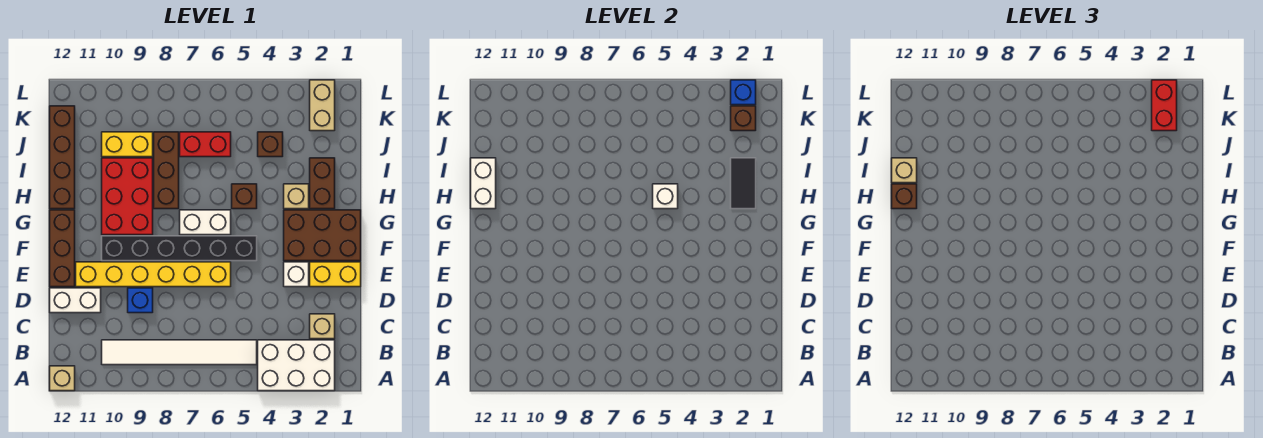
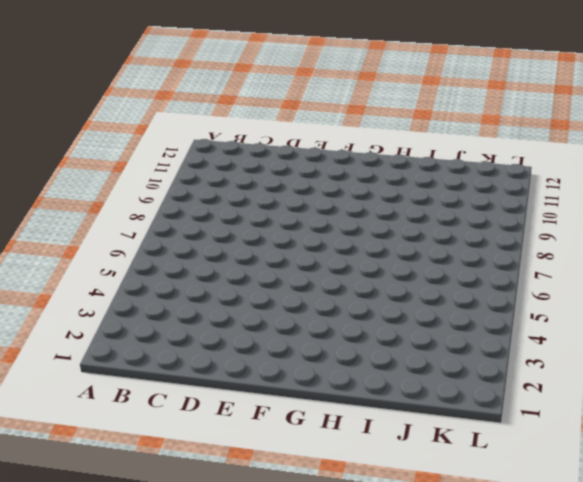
none -> white 2x3 brick [258,340,335,391]
none -> tan 1x1 brick [50,366,75,391]
none -> white 1x6 tile [102,340,257,365]
none -> tan 1x1 brick [310,314,335,339]

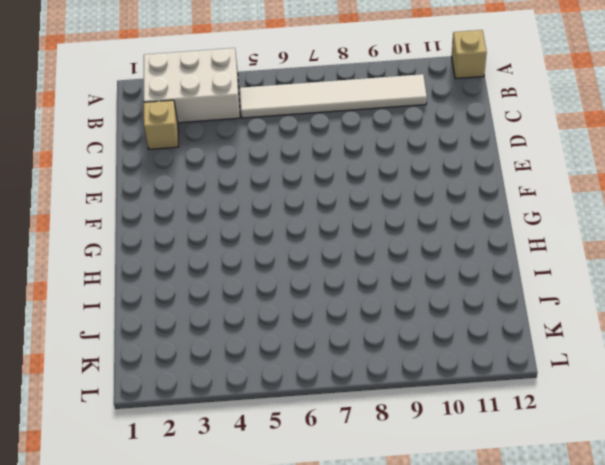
none -> blue 1x1 brick [128,288,153,313]
none -> white 1x2 brick [50,288,101,313]
none -> yellow 1x2 brick [310,262,361,287]
none -> white 1x1 brick [284,262,309,287]

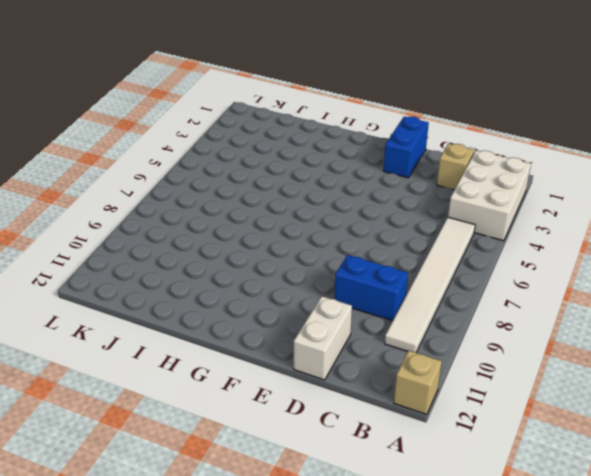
blue 1x2 brick [335,255,408,321] -> blue 1x1 brick [128,288,153,313]
blue 1x2 brick [383,117,429,178] -> yellow 1x2 brick [310,262,361,287]
none -> white 1x1 brick [284,262,309,287]
none -> yellow 1x6 brick [76,262,231,287]
none -> brown 1x3 brick [50,210,75,287]
none -> brown 2x3 brick [284,210,361,261]

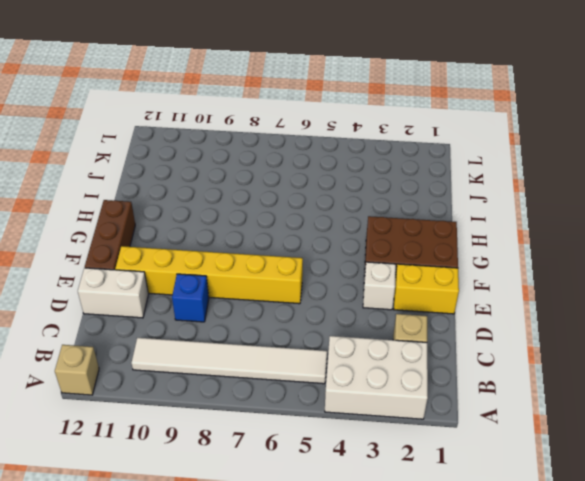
none -> black 1x6 brick [102,236,257,261]
none -> white 1x2 brick [180,210,231,235]
none -> red 2x3 brick [102,158,153,235]
none -> brown 1x2 brick [310,158,335,209]

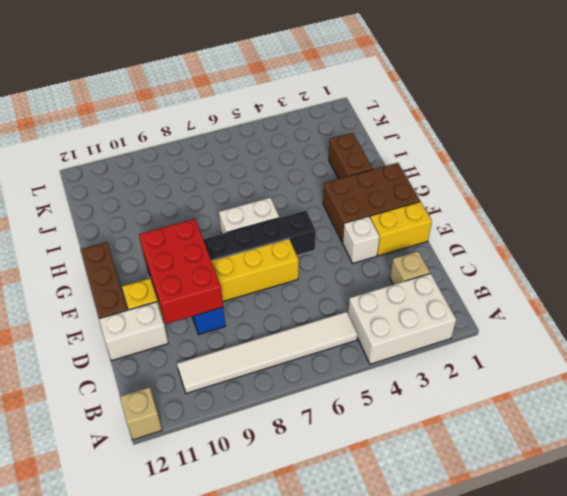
red 2x3 brick [139,219,223,324] -> red 2x3 brick moved to [102,158,153,235]
none -> tan 1x1 brick [284,184,309,209]
none -> brown 1x1 brick [232,184,257,209]
none -> brown 1x3 brick [154,132,179,209]
none -> brown 1x4 brick [50,106,75,209]

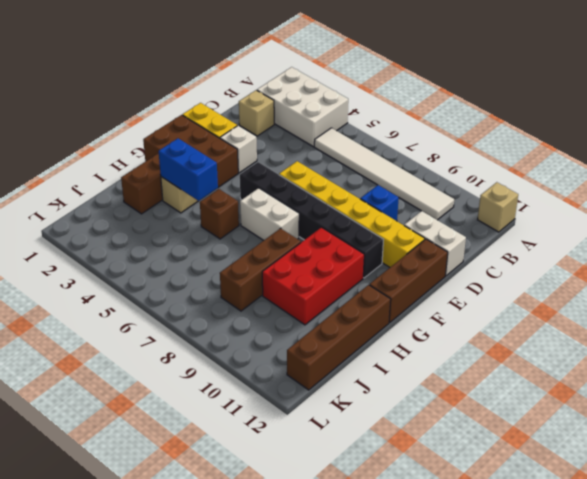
blue 1x2 brick [159,138,218,201] -> none
none -> brown 1x1 brick [258,132,283,157]
none -> red 1x2 brick [180,132,231,157]
none -> yellow 1x2 brick [102,132,153,157]
none -> tan 1x2 brick [310,80,335,131]

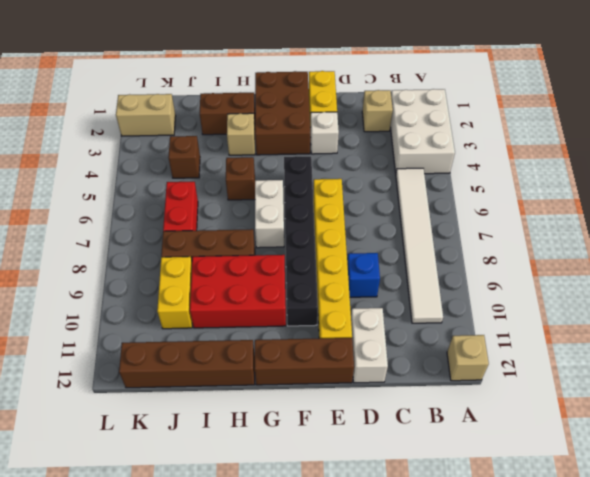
none -> black 1x2 tile [731,158,756,209]
none -> white 1x1 brick [653,184,678,209]
none -> white 1x2 brick [471,158,496,209]
none -> brown 1x1 brick [731,106,756,131]

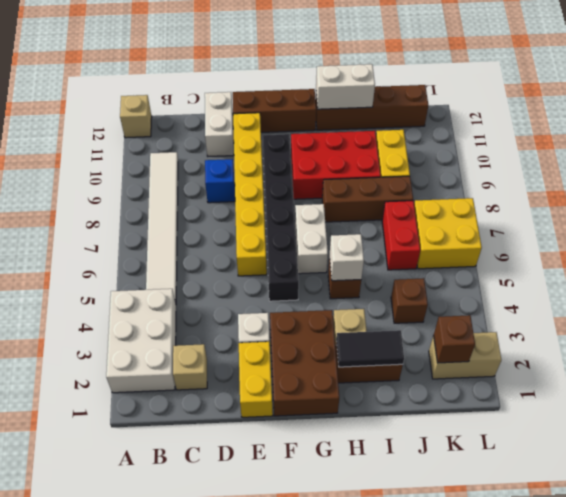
yellow 2x2 brick [414,198,482,269] -> none
none -> blue 1x1 brick [731,80,756,105]
none -> brown 1x1 brick [892,184,917,209]
none -> tan 1x1 brick [892,158,917,183]
none -> red 1x2 brick [1152,80,1177,131]

